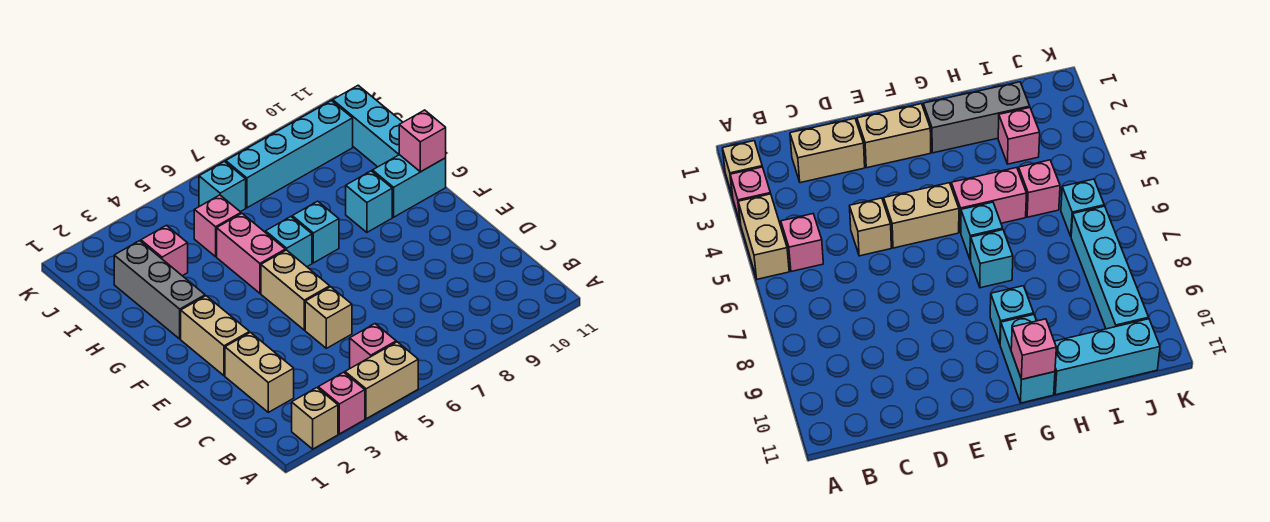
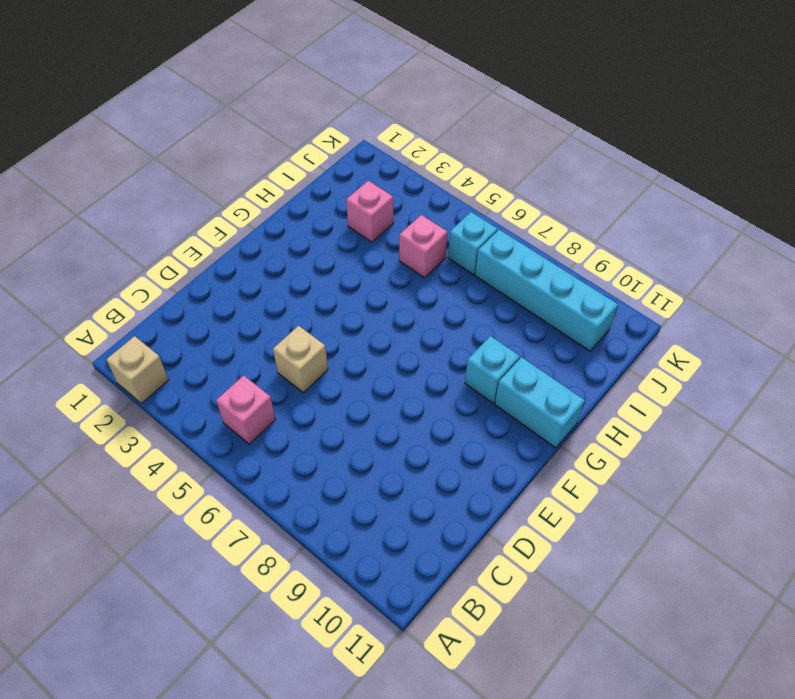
none -> pink 1x1 brick [318,372,365,434]
none -> tan 1x2 brick [345,342,418,419]
none -> tan 1x2 brick [225,333,294,412]

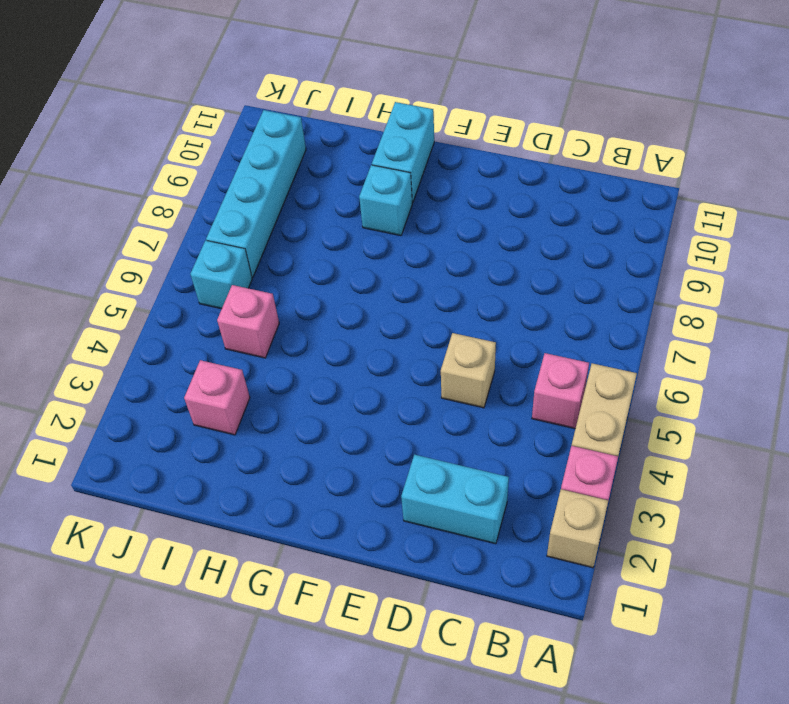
cyan 1x2 brick [401,455,509,544] -> tan 1x2 brick [225,333,294,412]
none -> tan 1x2 brick [181,296,249,376]
none -> tan 1x2 brick [261,250,330,330]
none -> grey 1x3 brick [114,241,205,339]

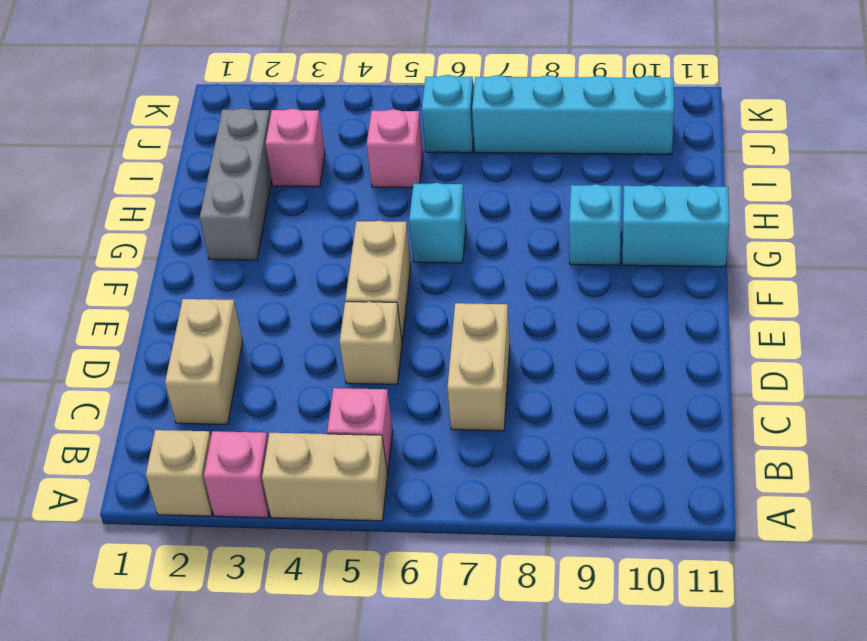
tan 1x2 brick [447,303,510,431] -> tan 1x2 brick moved to [181,296,249,376]
none -> pink 1x2 brick [217,214,285,293]
none -> cyan 1x1 brick [292,201,339,263]
none -> cyan 1x3 brick [333,85,403,167]

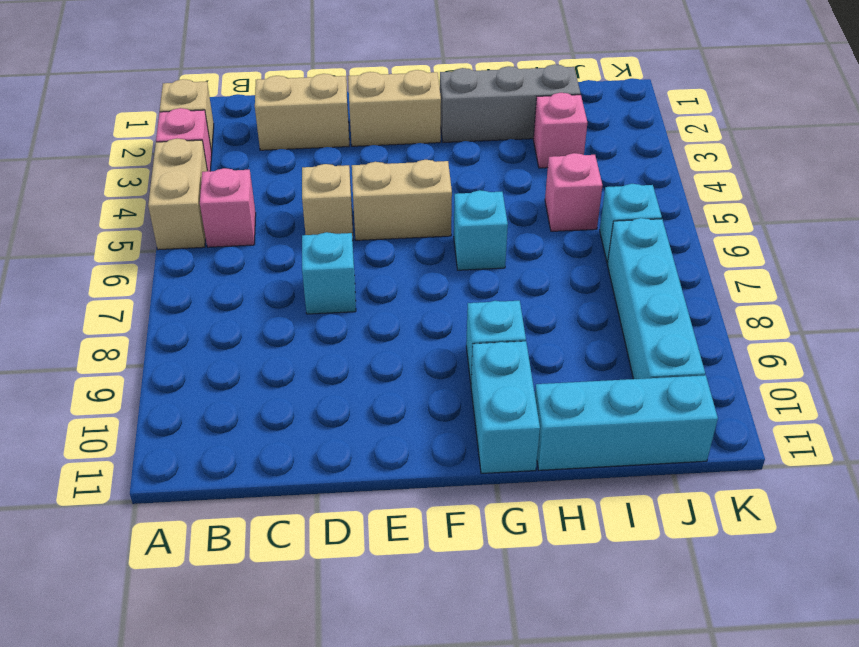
cyan 1x1 brick [302,232,356,314] -> cyan 1x1 brick moved to [292,201,339,263]
none -> pink 1x2 brick [217,214,285,293]
none -> pink 1x1 brick [399,110,446,172]

